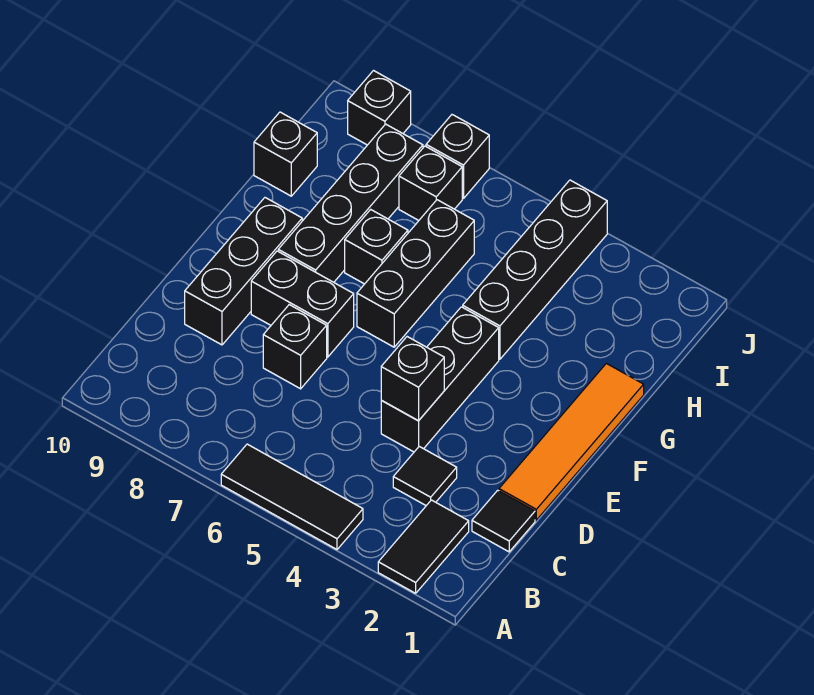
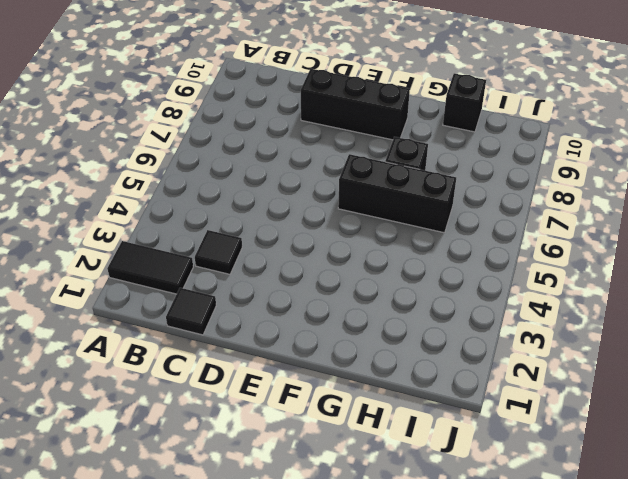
none -> black 1x3 tile [221,444,363,549]
none -> orange 1x4 tile [499,363,644,520]
none -> black 1x3 brick [381,307,499,452]

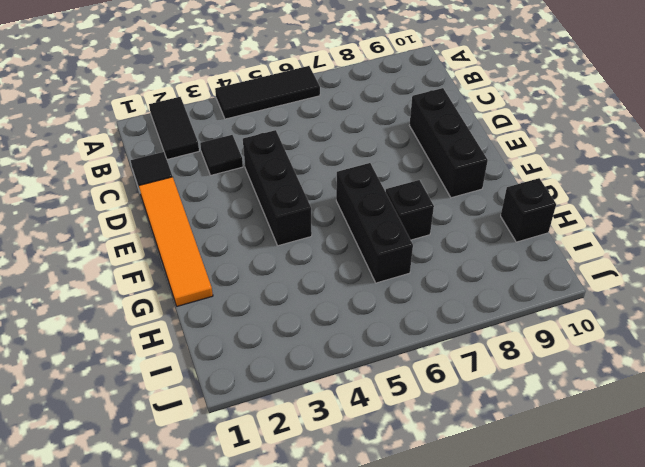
none -> black 1x1 brick [263,305,327,389]
none -> black 1x2 brick [251,251,354,357]
none -> black 1x4 brick [278,124,423,282]

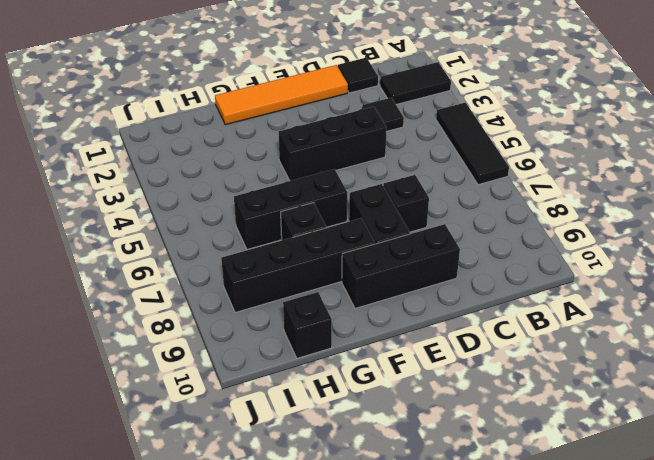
none -> black 1x4 brick [463,180,607,359]
none -> black 1x1 brick [399,146,462,220]
none -> black 1x1 brick [426,115,489,199]

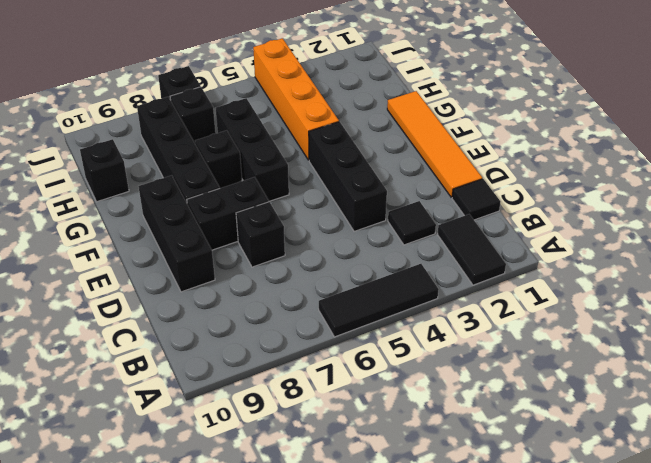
orange 1x4 brick [253,38,339,160] -> black 1x4 brick [463,180,607,359]
none -> black 1x1 brick [348,71,411,145]
none -> black 1x1 brick [381,337,444,421]

